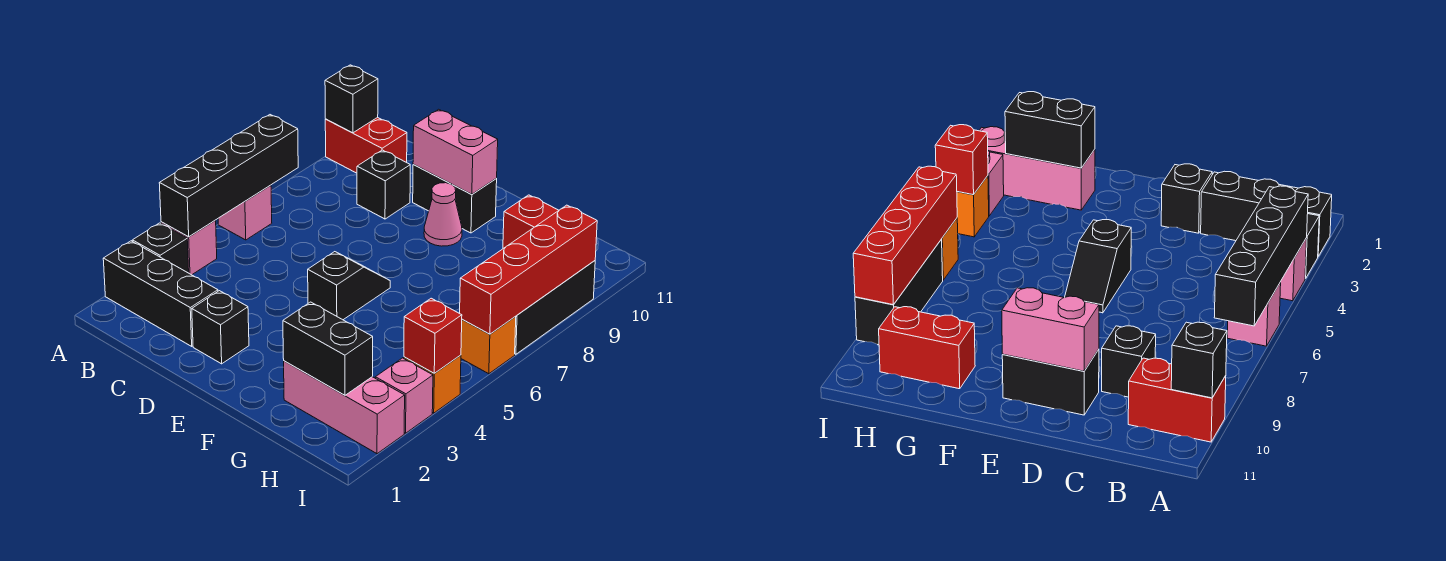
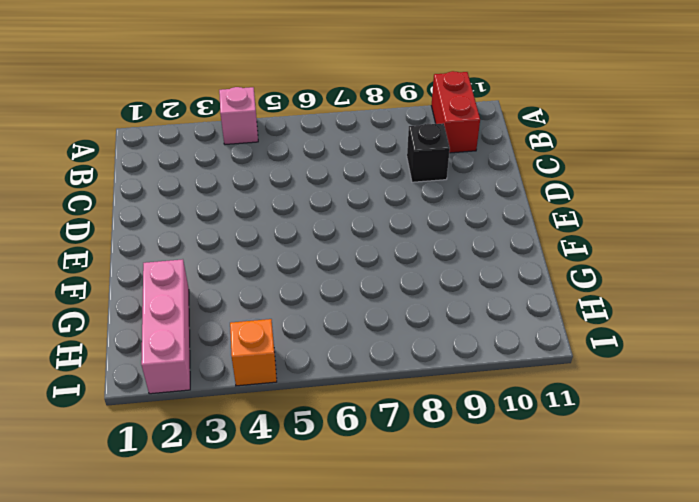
none -> black 1x3 brick [103,241,218,346]
none -> black 1x1 brick [132,223,189,273]
none -> pink 1x1 brick [218,185,272,240]

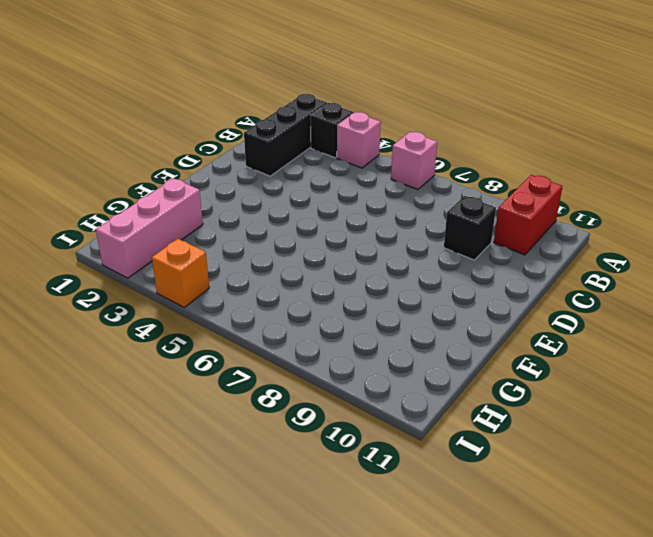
none -> black 1x1 brick [192,291,249,364]
none -> black 1x2 brick [413,164,497,233]
none -> black 1x2 slope [308,252,390,320]

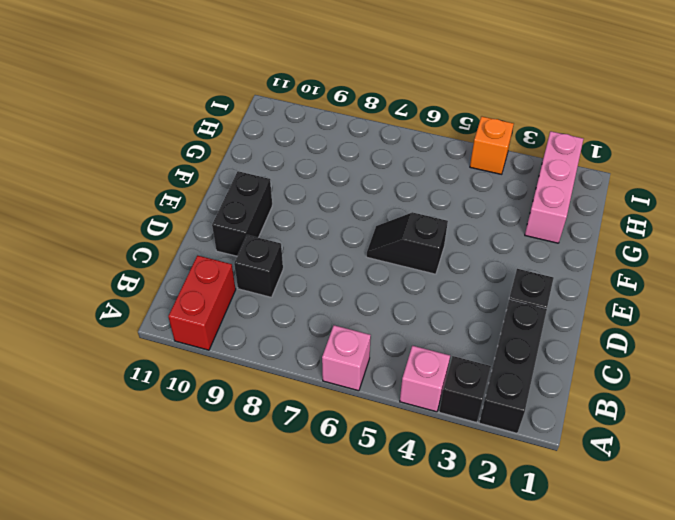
none -> pink 1x1 cone [424,183,462,246]
none -> red 1x2 brick [503,195,559,248]
none -> pink 1x1 brick [375,358,433,433]

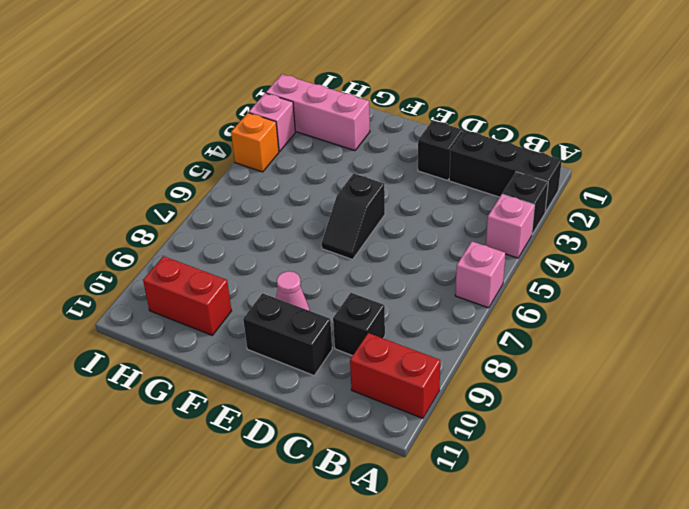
none -> orange 1x1 brick [461,316,516,374]
none -> black 1x3 brick [515,261,595,354]
none -> black 1x4 brick [159,115,298,237]

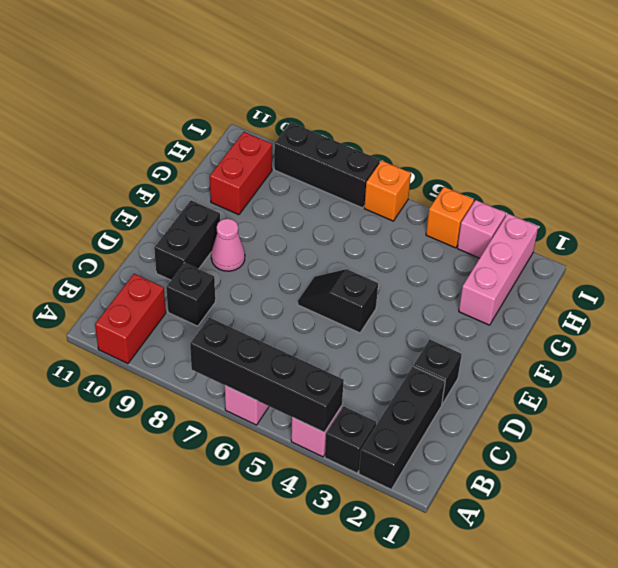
none -> black 1x1 brick [325,65,378,133]
none -> pink 1x2 brick [413,109,498,194]
none -> black 1x2 brick [283,302,373,395]

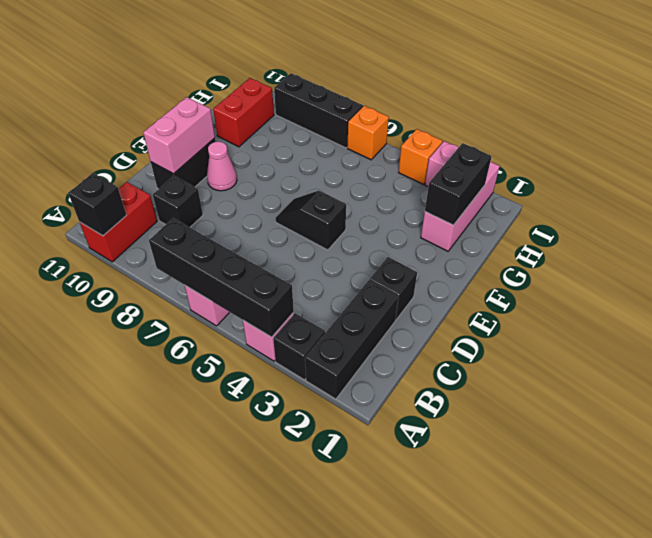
none -> red 1x1 brick [404,298,462,373]
none -> red 1x4 brick [460,205,597,334]

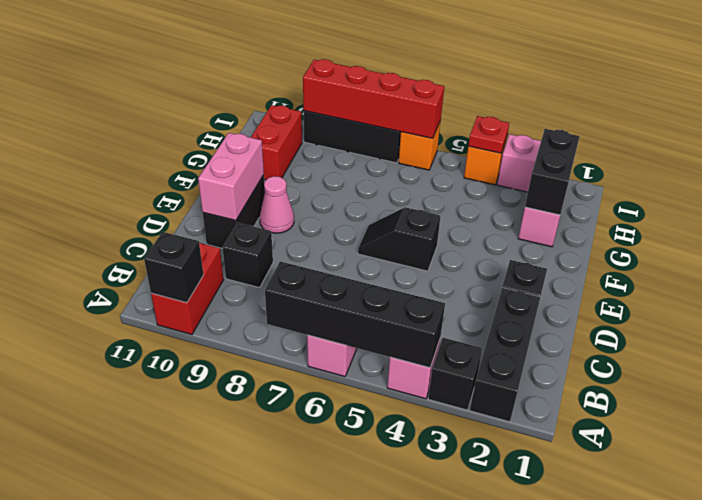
red 1x1 plate [468,116,509,153] -> red 1x1 brick [404,298,462,373]

